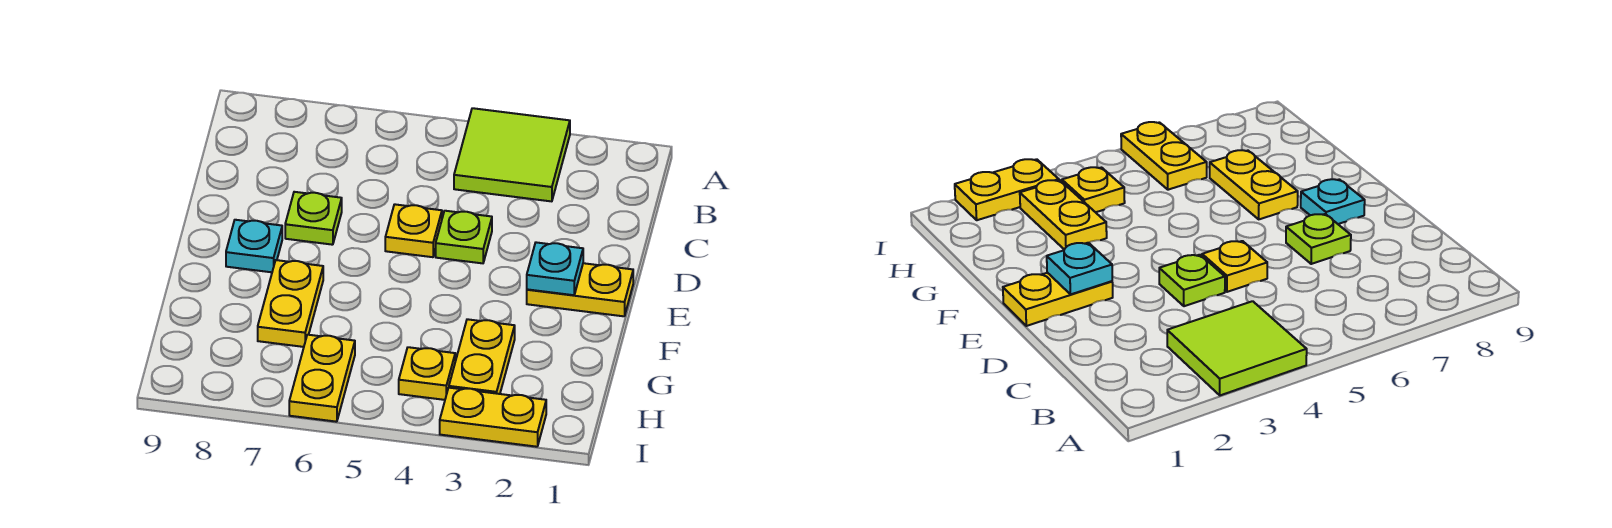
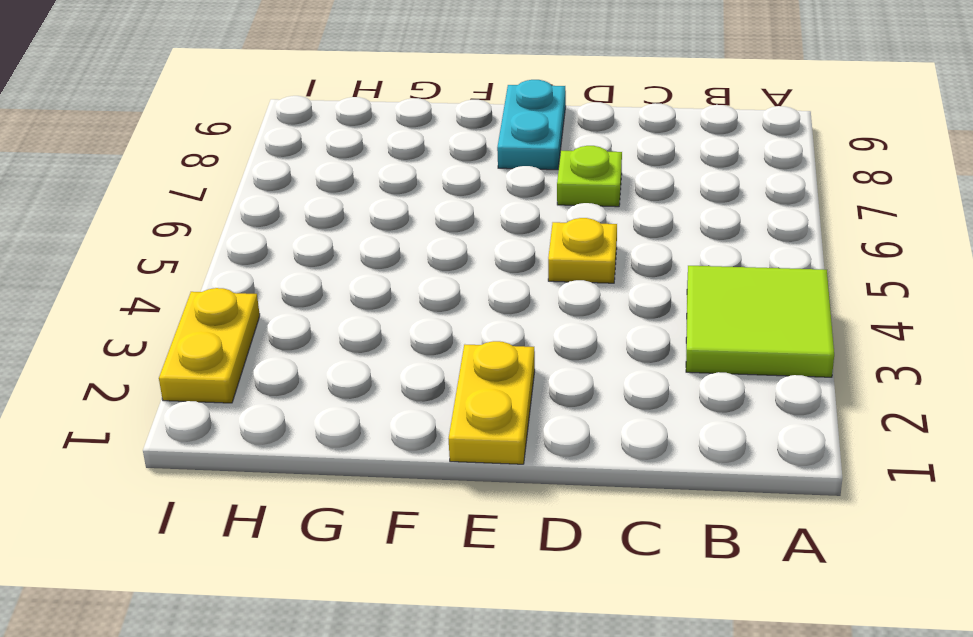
cyan 1x2 plate [497,80,566,170] -> cyan 1x1 plate [226,220,282,272]
none -> lime 1x1 plate [436,211,492,263]
none -> yellow 1x2 plate [258,260,323,347]
none -> yellow 1x2 plate [449,319,515,394]

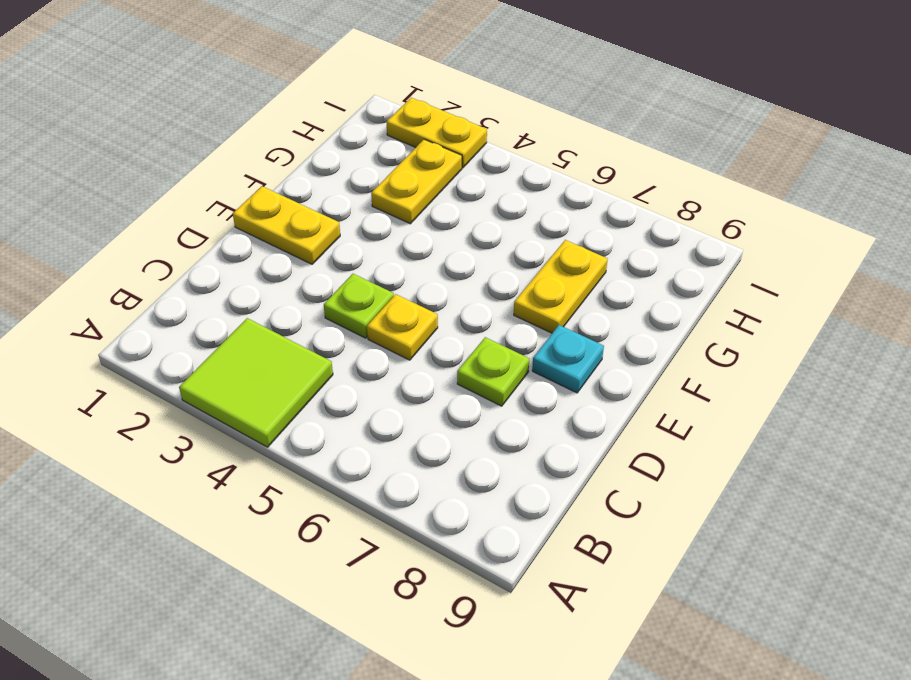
none -> yellow 1x1 plate [399,347,455,400]
none -> yellow 1x2 plate [289,335,355,422]
none -> cyan 1x1 plate [527,242,583,295]

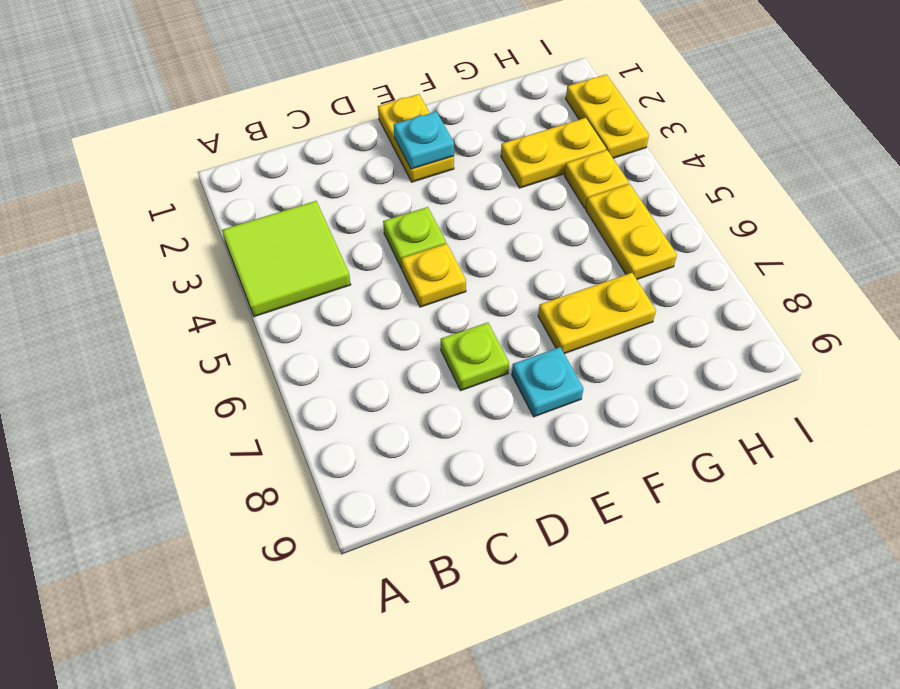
yellow 1x2 plate [586,184,677,279] -> yellow 1x2 plate turned to [289,335,355,422]

